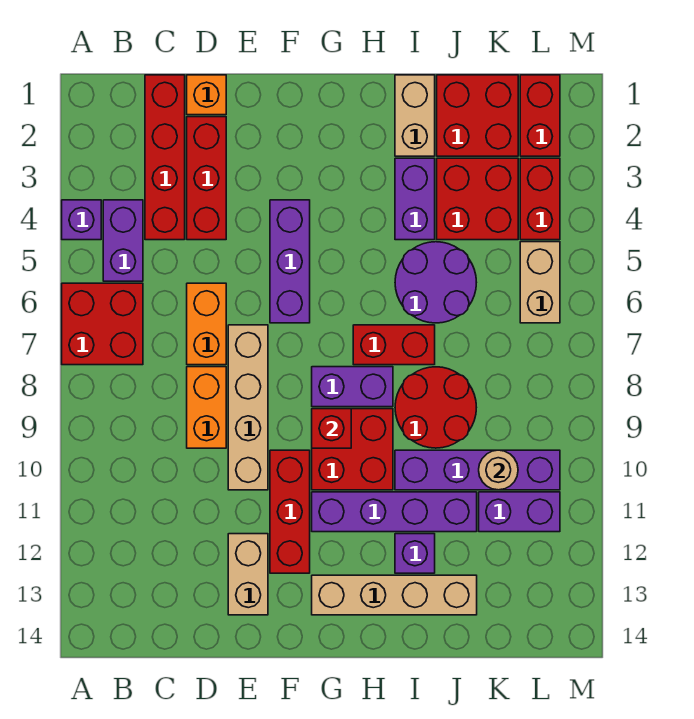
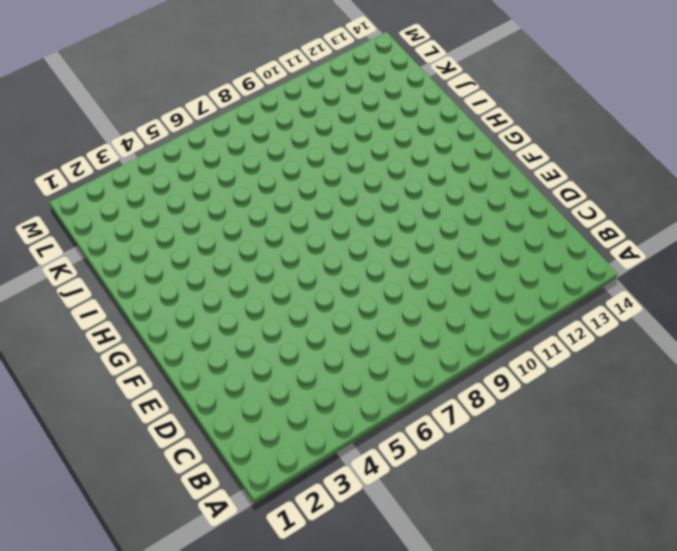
none -> purple 1x1 brick [62,200,101,240]
none -> red 2x2 brick [62,283,143,365]
none -> purple 1x2 brick [103,200,143,281]
none -> red 1x4 brick [145,75,185,240]

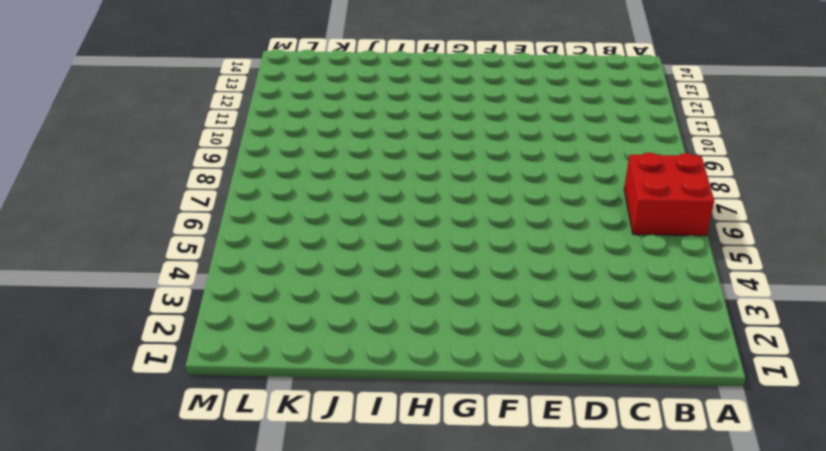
none -> purple 1x1 brick [62,200,101,240]
none -> purple 1x2 brick [103,200,143,281]
none -> red 1x4 brick [145,75,185,240]
none -> orange 1x1 brick [187,75,226,115]

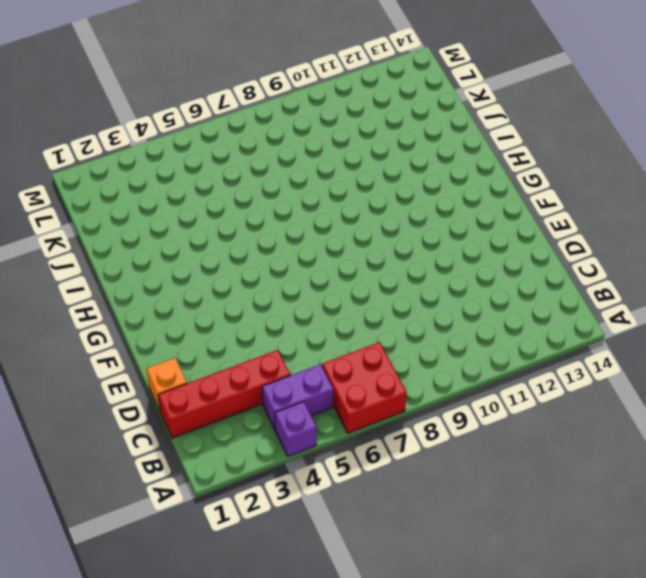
none -> red 1x3 brick [187,117,226,240]
none -> orange 1x2 brick [187,283,226,365]
none -> orange 1x2 brick [187,367,226,448]
none -> tan 1x4 brick [228,325,268,490]

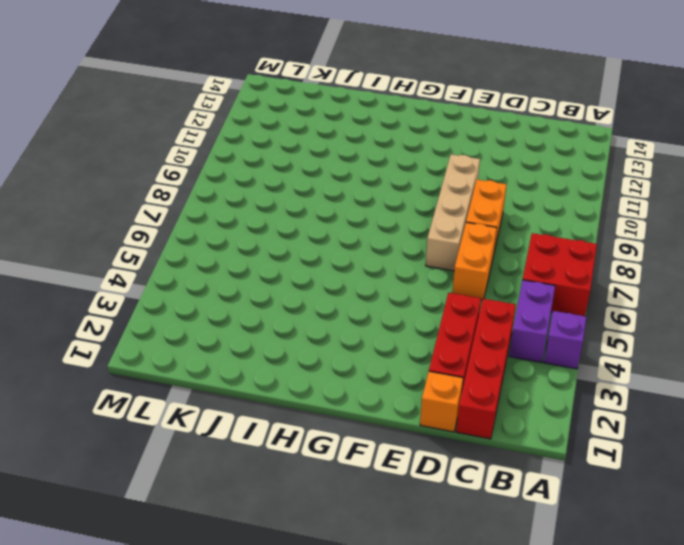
none -> tan 1x2 brick [228,534,268,615]
none -> purple 1x3 brick [270,200,310,323]
none -> red 1x3 brick [270,450,310,573]
none -> purple 1x2 brick [312,367,393,407]

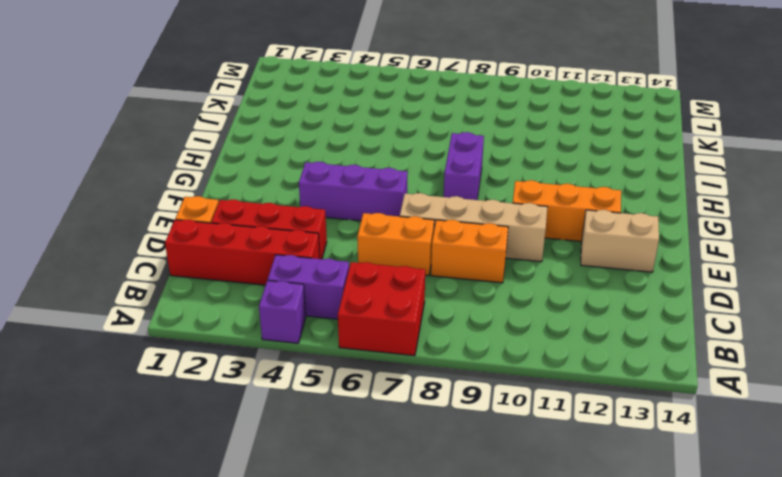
orange 1x3 brick [513,180,621,242] -> red 1x3 brick [270,450,310,573]
none -> red 2x2 brick [312,409,393,490]
none -> purple 1x4 brick [312,492,477,532]
none -> tan 1x4 brick [312,575,477,615]
none -> red 1x2 brick [353,325,435,365]

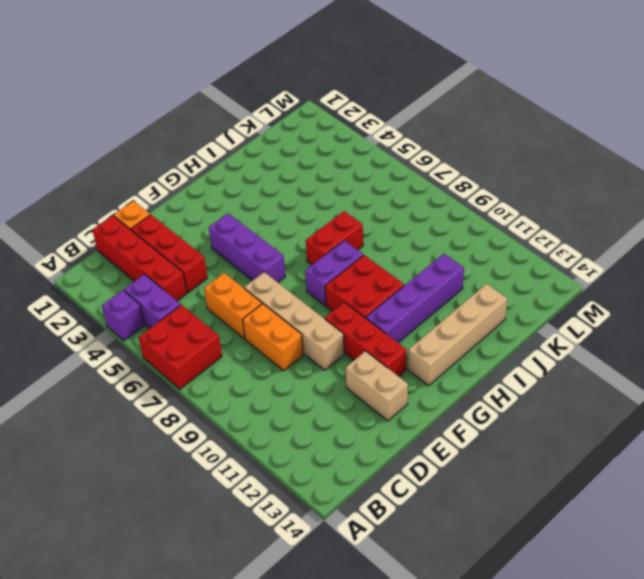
none -> tan 1x2 brick [395,75,435,156]
none -> purple 1x2 brick [395,158,435,240]
none -> purple 2x2 round brick [395,242,476,323]
none -> red 2x2 round brick [395,367,476,448]

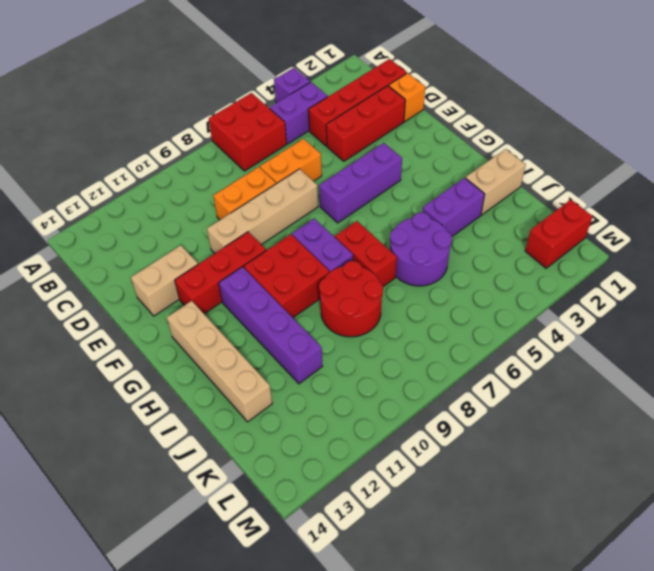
none -> purple 1x4 brick [395,450,560,490]
none -> purple 1x1 brick [395,534,435,573]
none -> red 2x2 brick [437,75,518,156]
none -> red 2x2 brick [437,158,518,240]

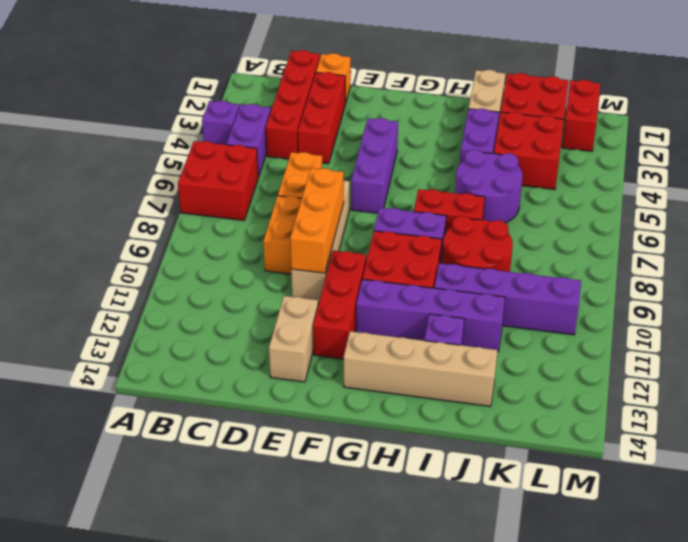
orange 1x3 brick [290,168,344,273] -> none
none -> purple 1x2 brick [479,492,560,532]
none -> red 1x2 brick [520,158,560,240]
none -> tan 1x2 brick [520,242,560,323]
none -> red 1x1 brick [312,409,351,448]

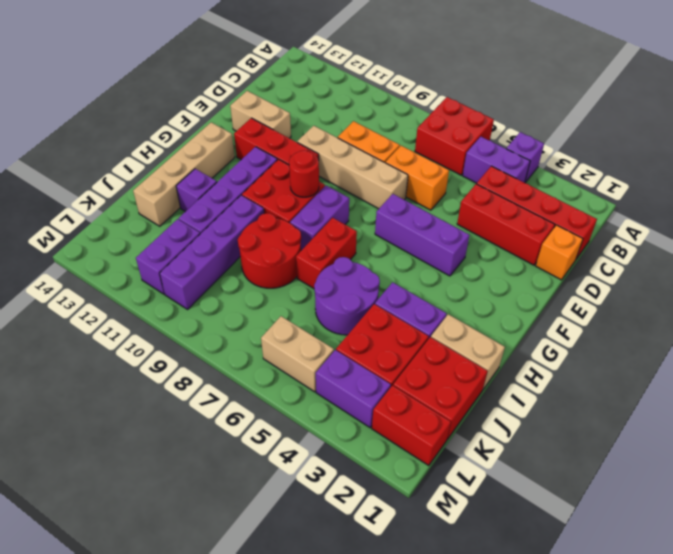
red 1x1 round brick [289,150,319,197] -> red 1x1 brick [312,409,351,448]
purple 1x2 brick [316,350,391,428] -> red 1x2 brick [520,158,560,240]
none -> tan 1x1 round brick [479,450,518,490]

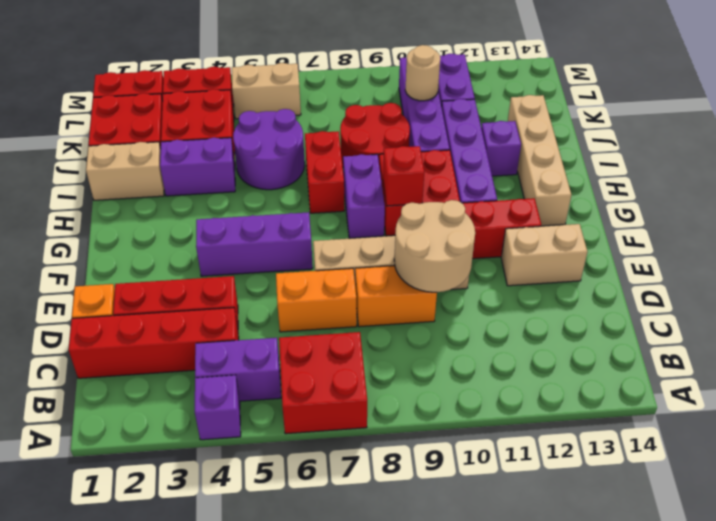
tan 2x2 round brick [394,200,475,292] -> none

